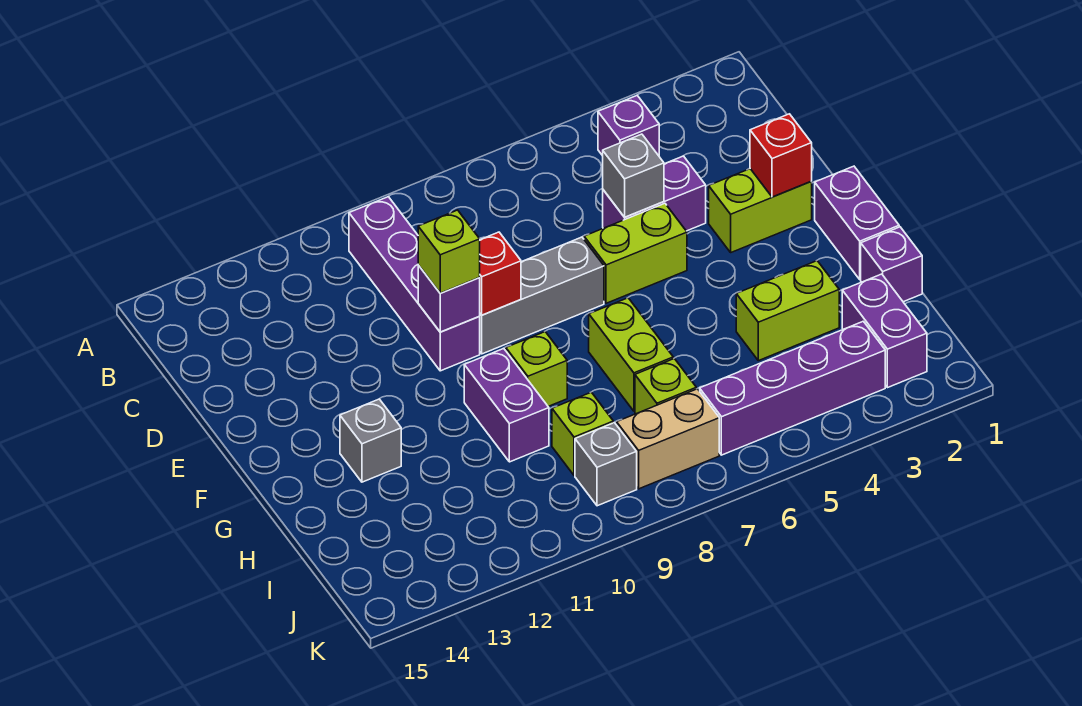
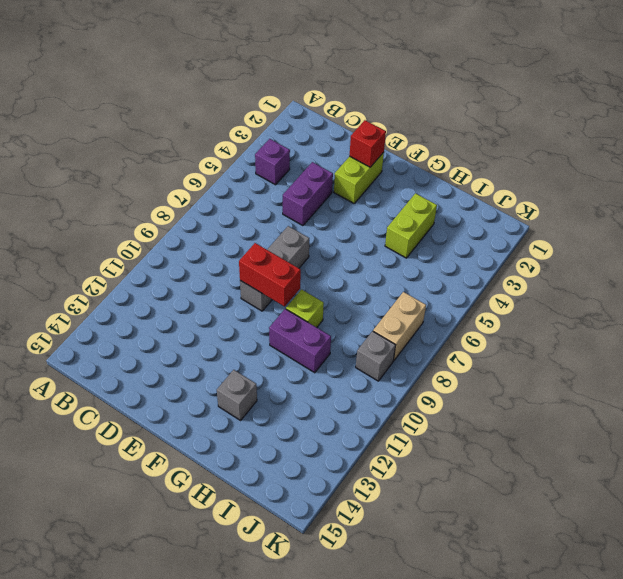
red 1x2 brick [239,243,301,307] -> red 1x1 brick [479,232,521,315]
none -> purple 1x4 brick [349,197,480,371]
none -> lime 1x2 brick [584,203,687,303]
none -> purple 1x2 brick [815,166,899,279]

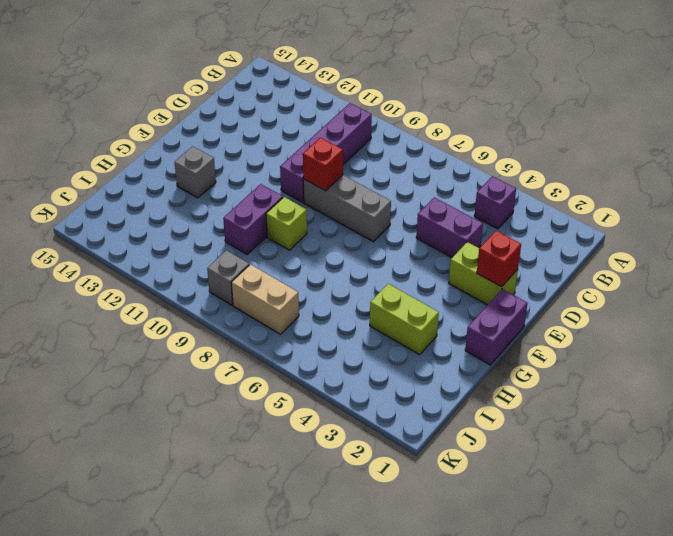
none -> lime 1x2 brick [584,203,687,303]
none -> lime 1x2 brick [589,298,673,411]
none -> purple 1x1 brick [861,227,922,302]

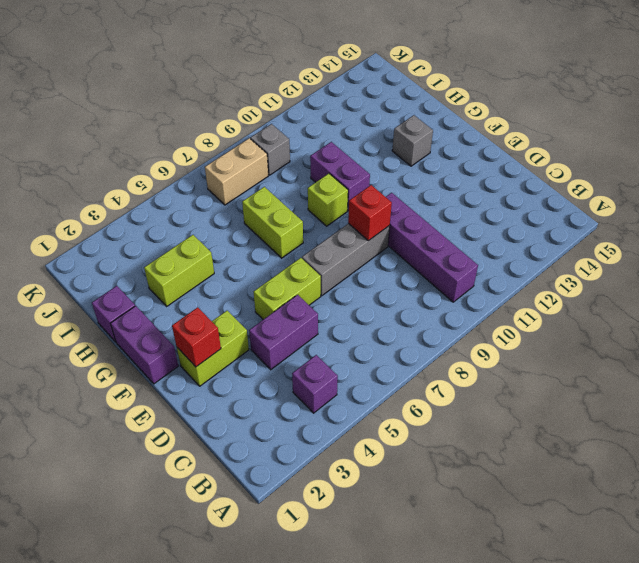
none -> purple 1x2 brick [842,274,927,388]
none -> lime 1x1 brick [635,359,696,414]
none -> lime 1x1 brick [552,392,613,475]

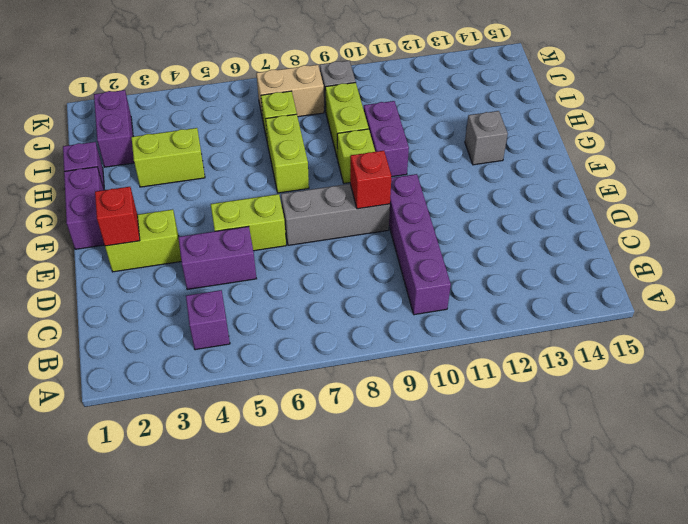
lime 1x2 brick [325,83,369,159] -> lime 1x1 brick [552,392,613,475]
none -> purple 1x4 brick [700,321,885,455]
none -> grey 1x1 brick [603,134,664,217]
none -> purple 1x1 brick [418,265,480,332]

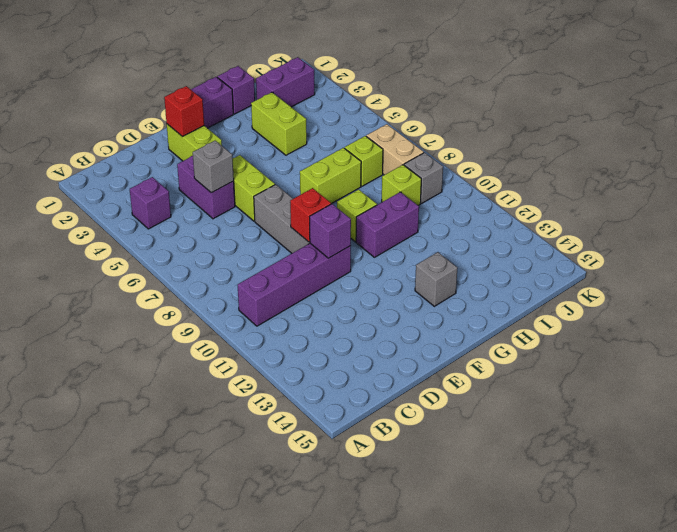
none -> purple 1x4 brick [700,321,885,455]
none -> lime 1x1 brick [418,210,480,293]

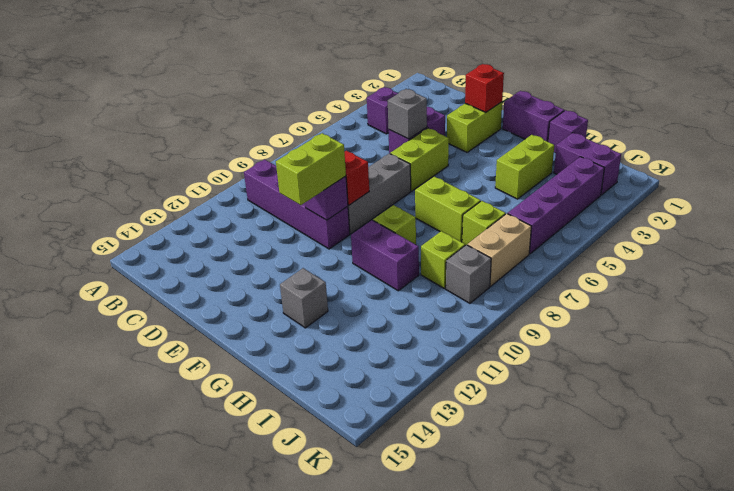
lime 1x2 brick [276,133,346,205] -> lime 1x1 brick [418,210,480,293]

